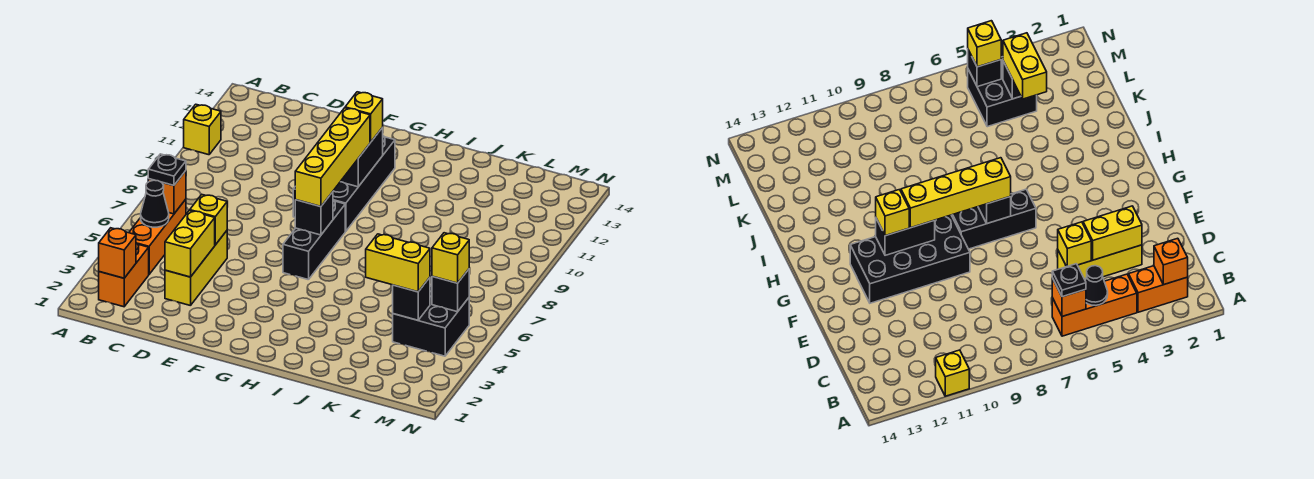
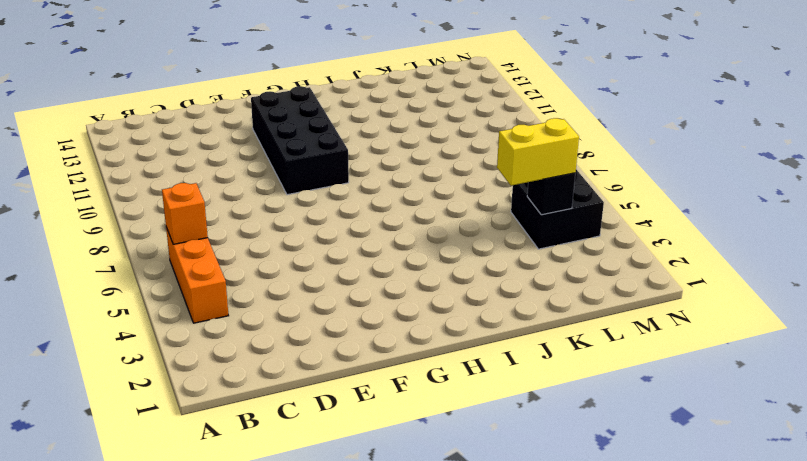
none -> yellow 1x1 brick [184,104,221,155]
none -> orange 1x2 brick [99,243,149,307]
none -> yellow 1x3 brick [165,231,227,306]

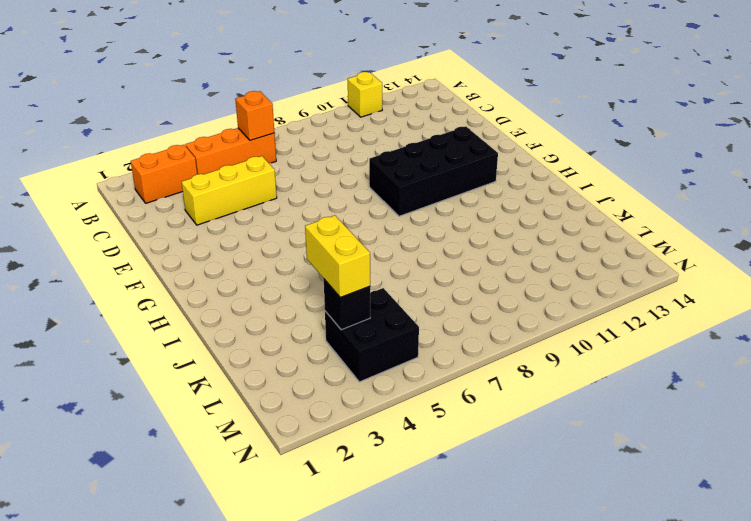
none -> black 1x3 brick [283,200,345,280]
none -> orange 1x1 brick [99,228,136,278]
none -> black 1x1 cone [141,180,169,227]

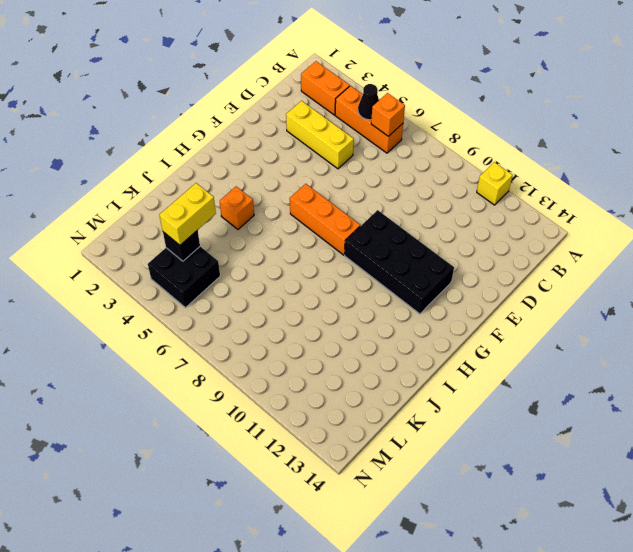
orange 1x3 brick [290,184,360,255] -> black 1x3 brick [283,200,345,280]
orange 1x1 brick [220,187,254,229] -> orange 1x1 brick moved to [99,228,136,278]
none -> yellow 1x2 brick [165,210,215,277]
none -> yellow 1x1 brick [190,195,227,245]
none -> black 1x1 brick [295,192,333,235]

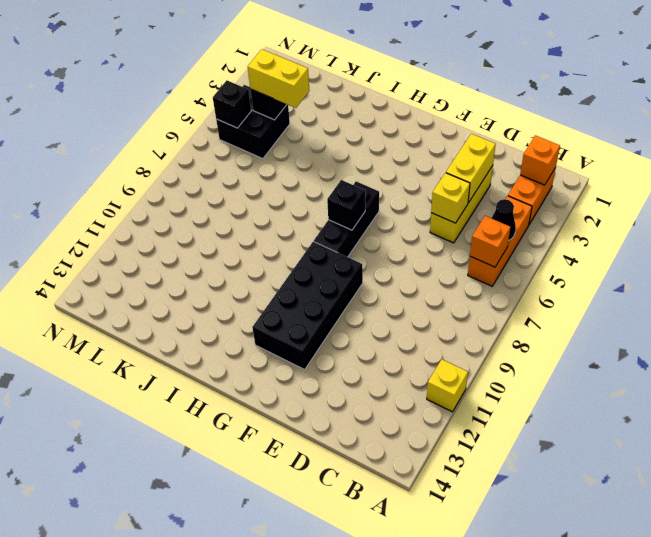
none -> black 1x2 brick [340,128,383,187]
none -> black 1x1 plate [148,154,186,185]
none -> yellow 1x4 brick [295,108,370,207]

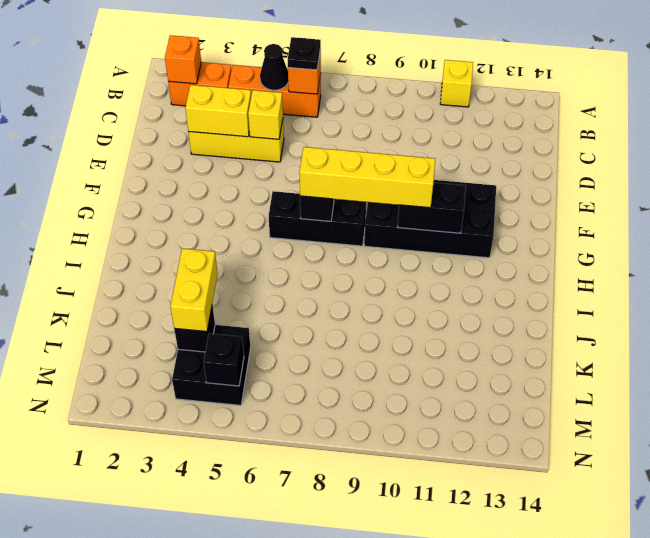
none -> yellow 1x1 brick [345,92,383,142]
none -> yellow 1x1 brick [432,233,469,283]

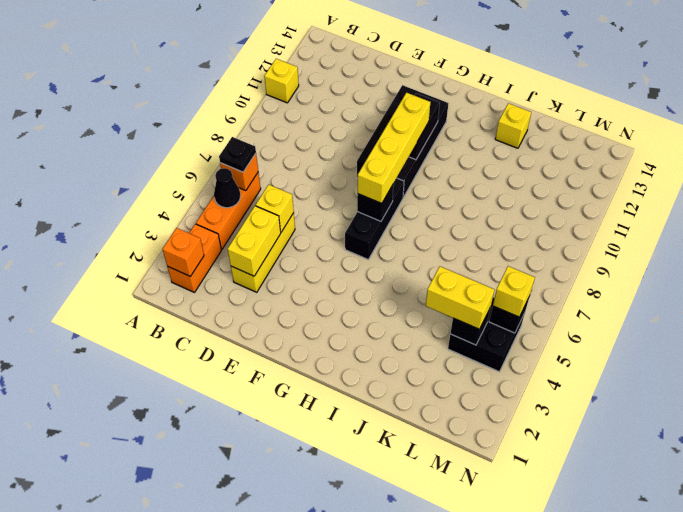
yellow 1x1 brick [495,103,531,148] -> yellow 1x1 brick moved to [345,92,383,142]

